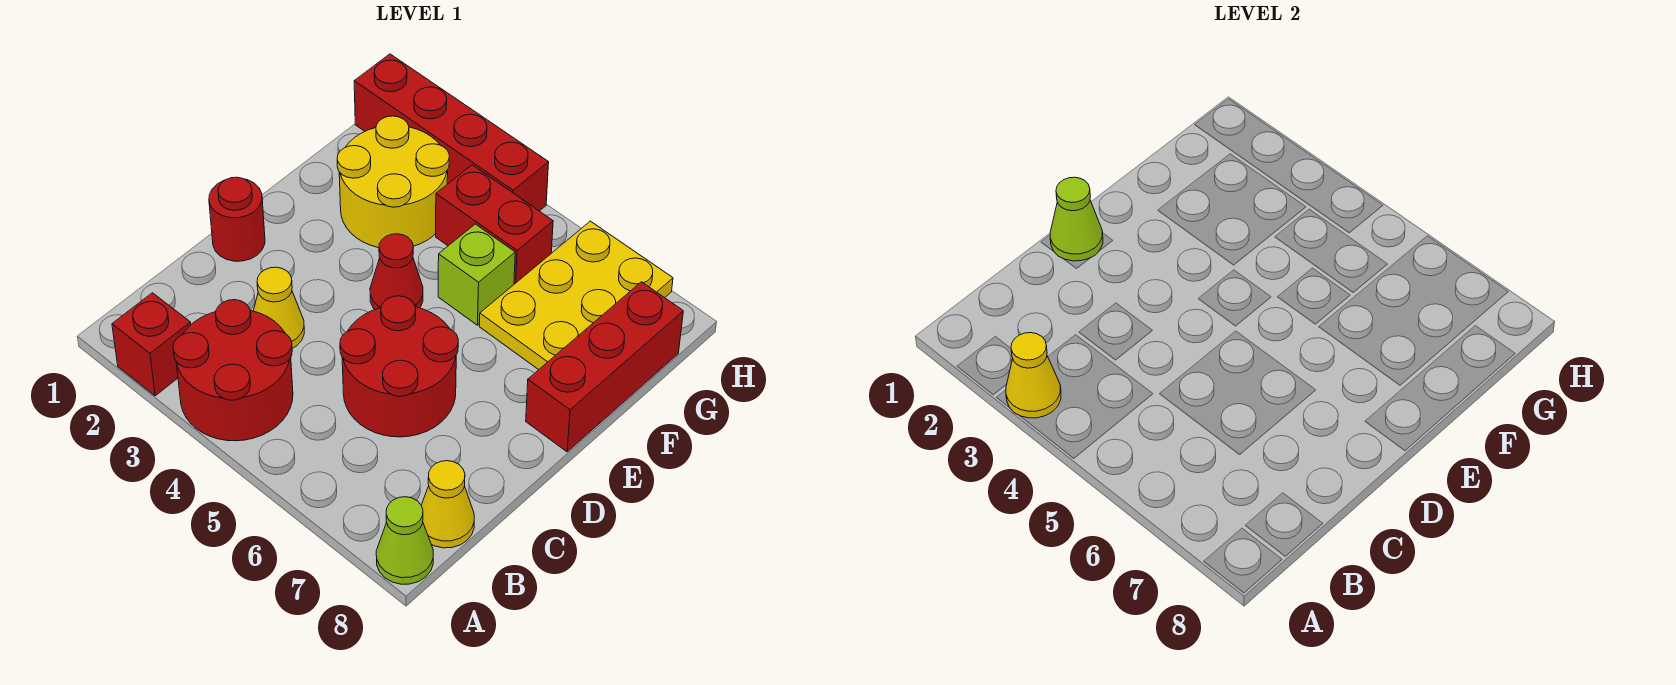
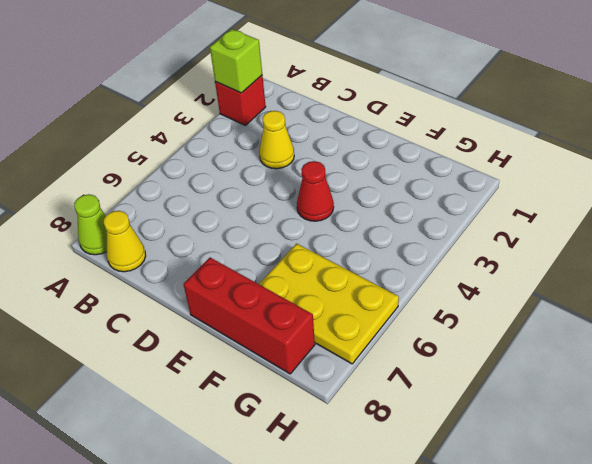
lime 1x1 brick [210,29,262,93] -> lime 1x1 brick moved to [438,224,515,325]
none -> red 2x2 round brick [173,300,293,441]
none -> red 2x2 round brick [340,296,458,437]
none -> red 1x1 round brick [209,177,265,261]

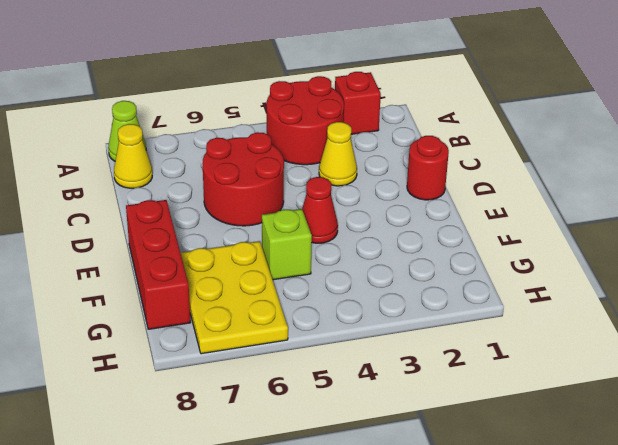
none -> yellow 2x2 round brick [337,116,449,248]
none -> red 1x2 brick [436,165,553,284]
none -> red 1x4 brick [354,54,549,211]

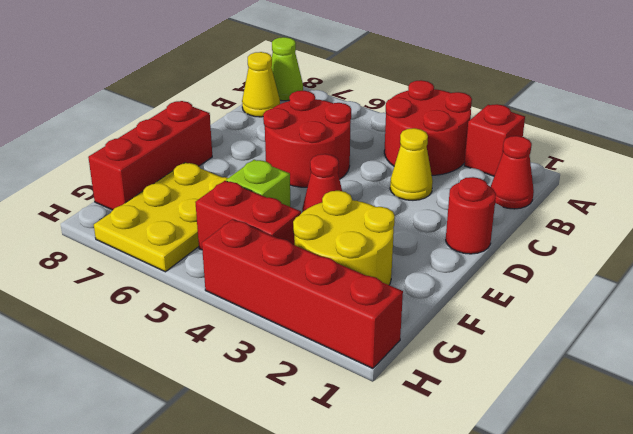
red 1x1 cone [491,136,534,209] -> none
none -> yellow 1x1 cone [1006,333,1061,418]
none -> lime 1x1 cone [1050,177,1103,261]

